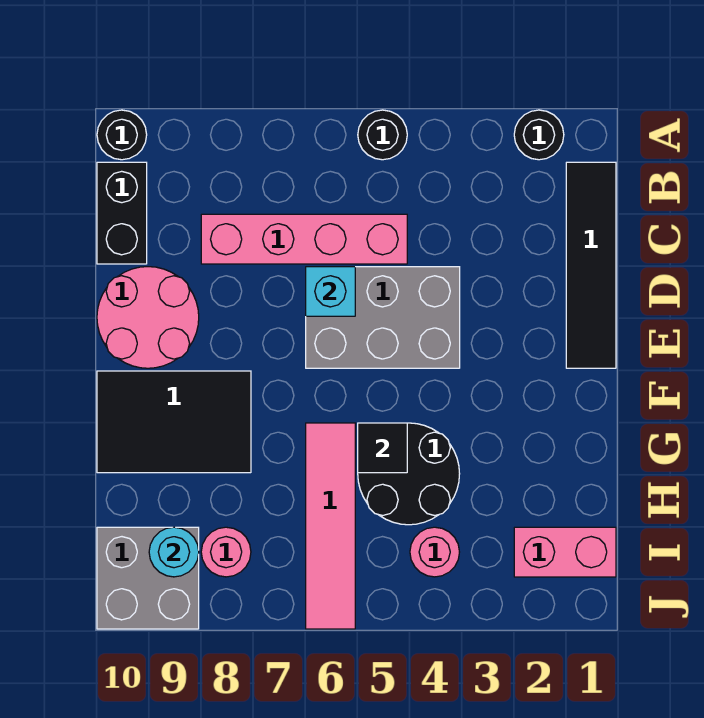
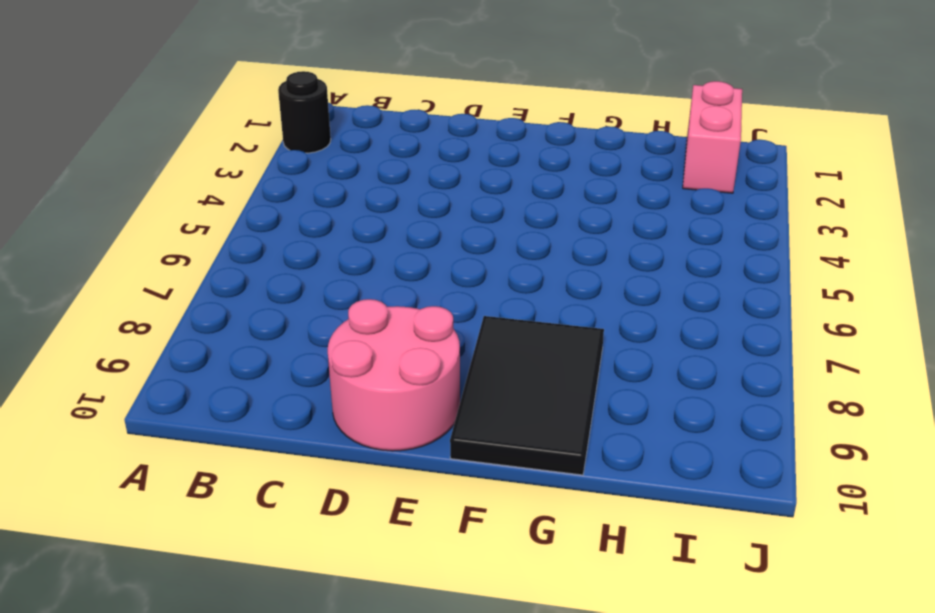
none -> black 1x1 round brick [358,110,407,160]
none -> black 1x1 round brick [97,110,147,160]
none -> black 1x4 tile [566,162,616,368]

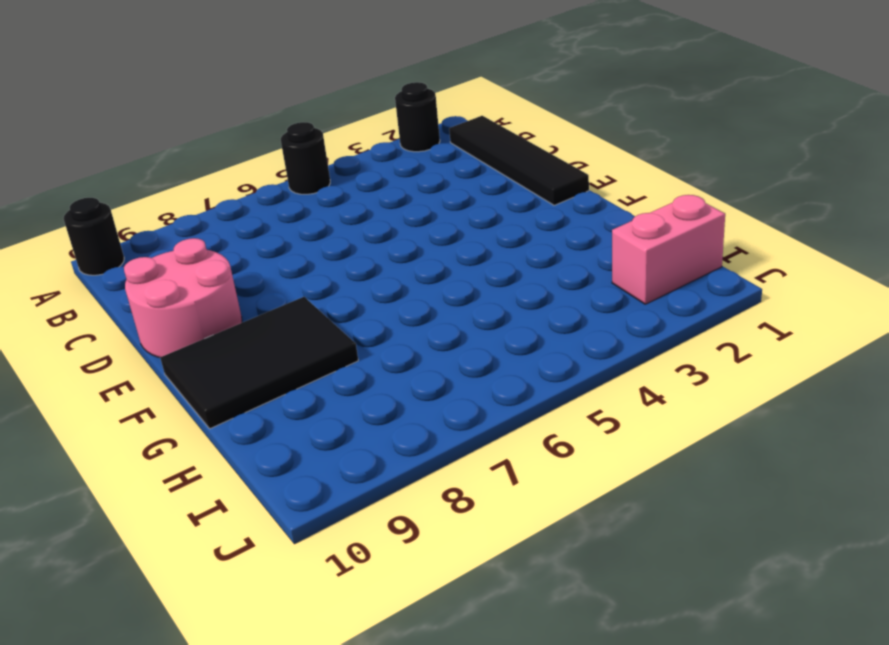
none -> black 1x2 brick [97,162,147,264]
none -> pink 1x4 brick [201,214,407,264]
none -> grey 2x3 brick [306,267,460,368]

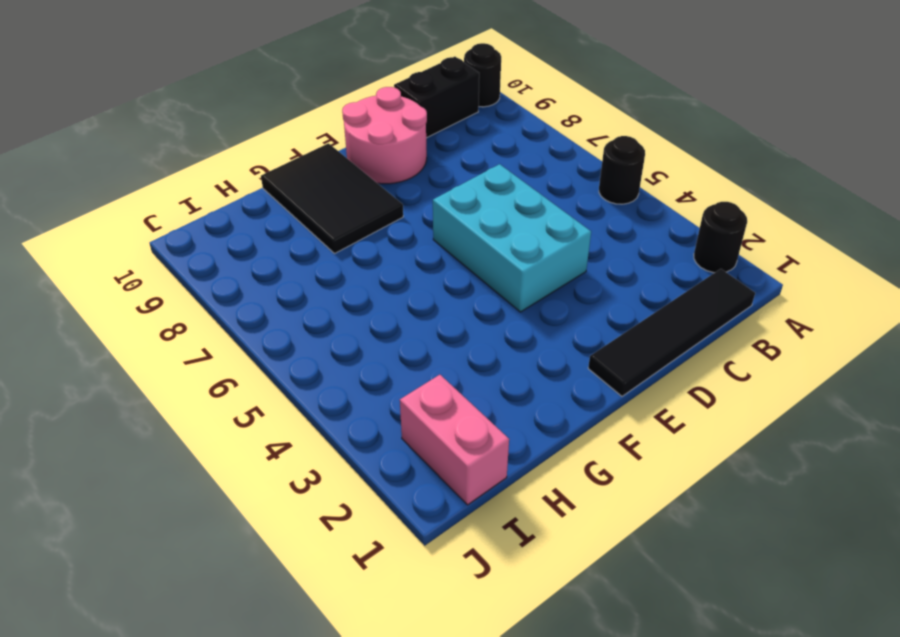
cyan 2x3 brick [433,164,591,312] -> grey 2x3 brick [306,267,460,368]
none -> pink 1x4 brick [201,214,407,264]
none -> black 2x2 round brick [358,423,460,525]
none -> pink 1x4 tile [306,423,355,629]

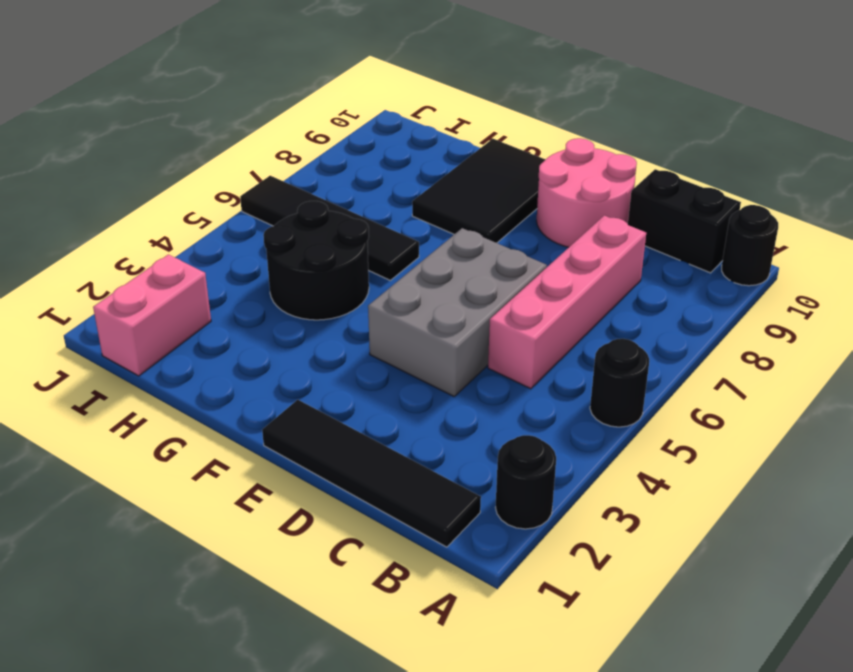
black 1x4 tile [240,176,419,280] -> pink 1x4 tile [306,423,355,629]
none -> pink 1x1 round brick [410,527,459,577]
none -> pink 1x1 round brick [201,527,251,577]
none -> grey 2x2 brick [97,527,199,629]

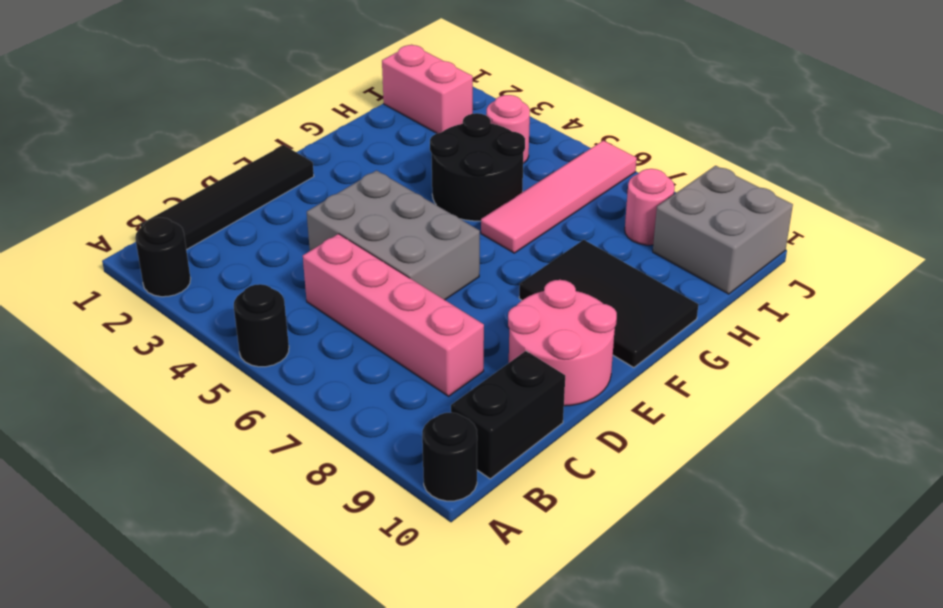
none -> cyan 1x1 brick [306,267,355,316]
none -> black 1x1 tile [358,423,407,473]
none -> cyan 1x1 round brick [149,527,199,577]

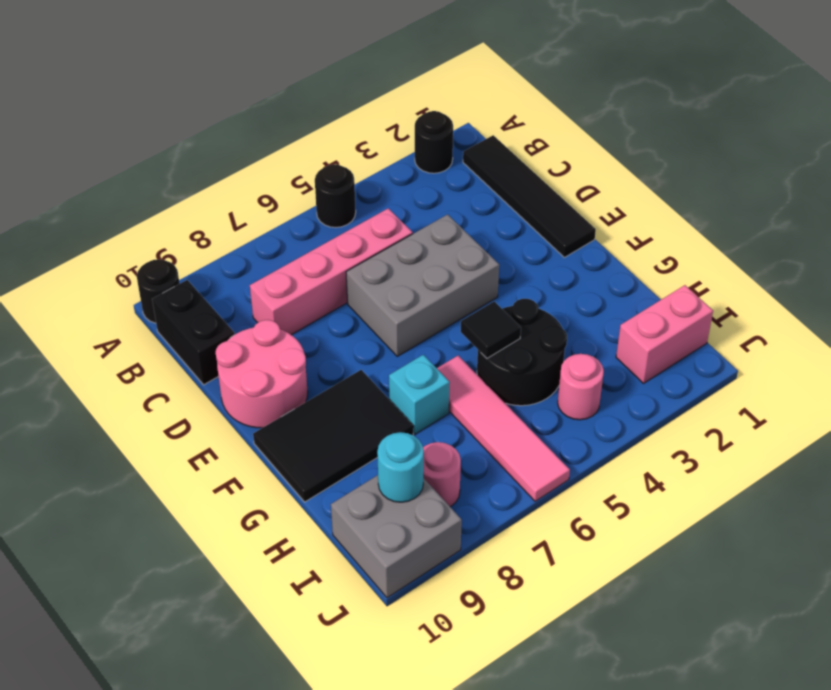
cyan 1x1 brick [389,355,450,434] -> cyan 1x1 brick moved to [306,267,355,316]

